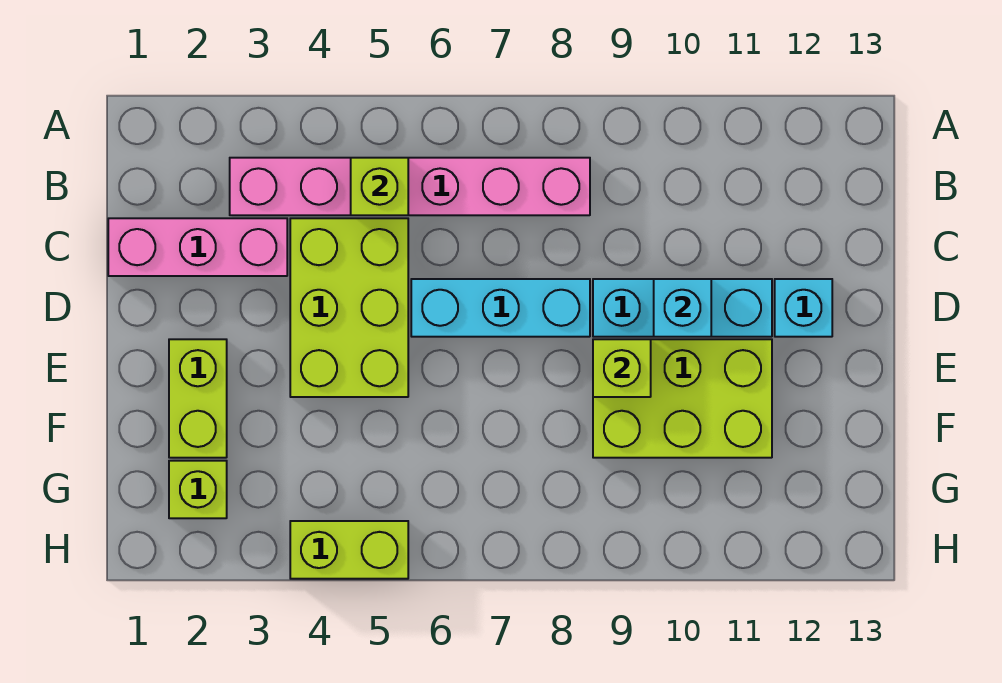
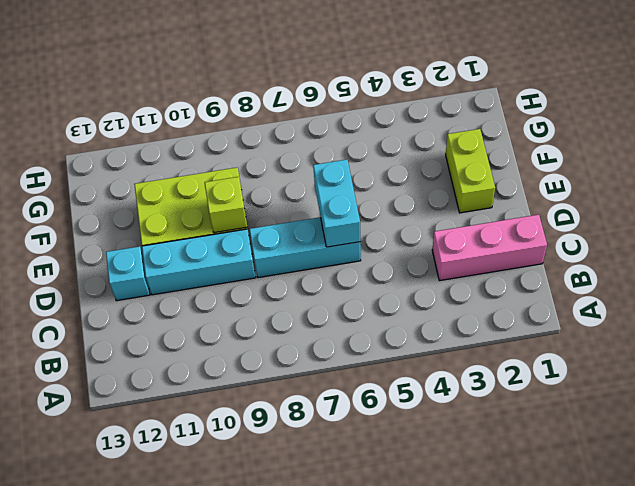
cyan 1x2 brick [313,160,360,247] -> none
none -> pink 1x6 brick [230,158,590,215]
none -> lime 2x3 brick [290,218,408,397]
none -> lime 1x1 brick [169,461,227,518]

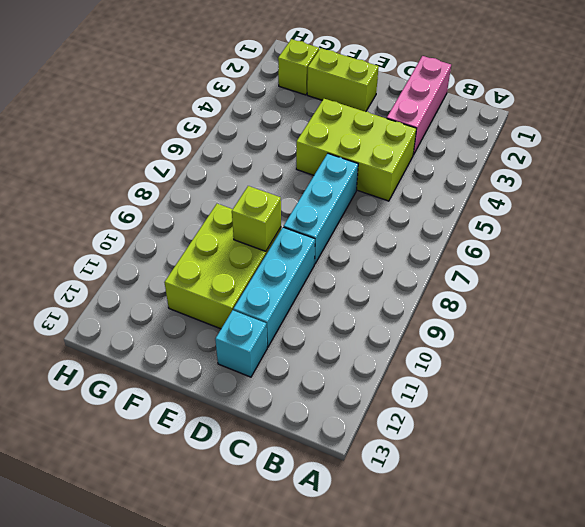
none -> pink 1x6 brick [230,158,590,215]
none -> lime 1x2 brick [290,521,408,579]
none -> lime 1x1 brick [351,158,408,215]

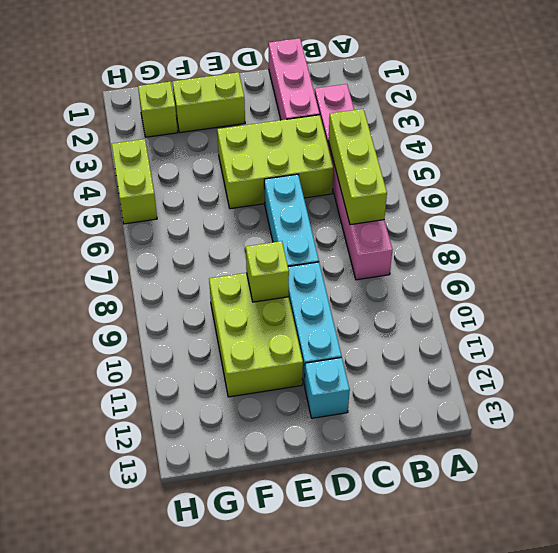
lime 1x3 brick [328,109,387,225] -> lime 1x1 brick [351,158,408,215]
none -> cyan 1x1 brick [654,279,711,337]

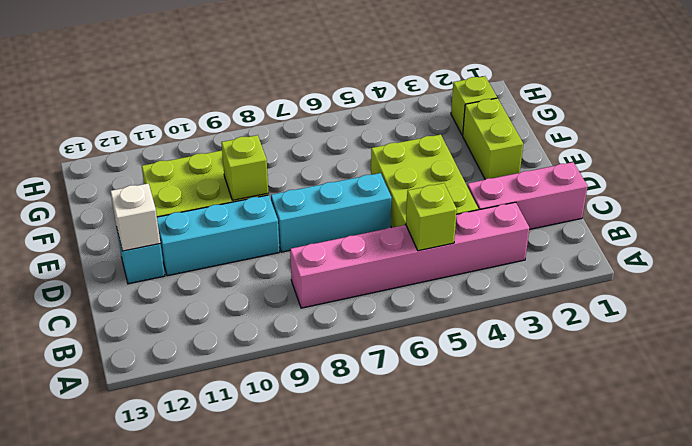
white 1x1 brick [110,183,160,251] -> none
none -> lime 1x2 brick [290,521,408,579]
none -> cyan 1x1 brick [654,279,711,337]

